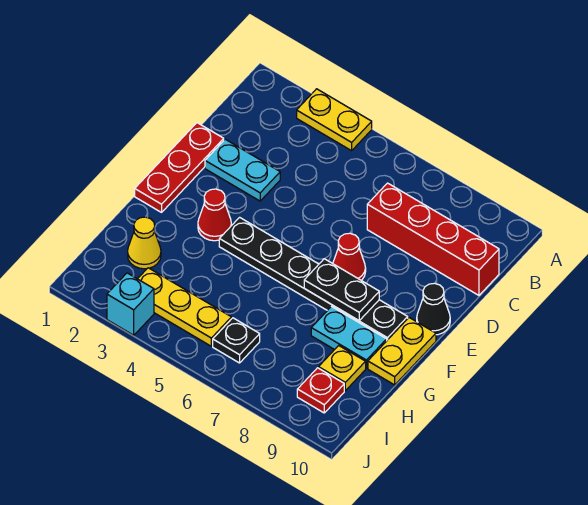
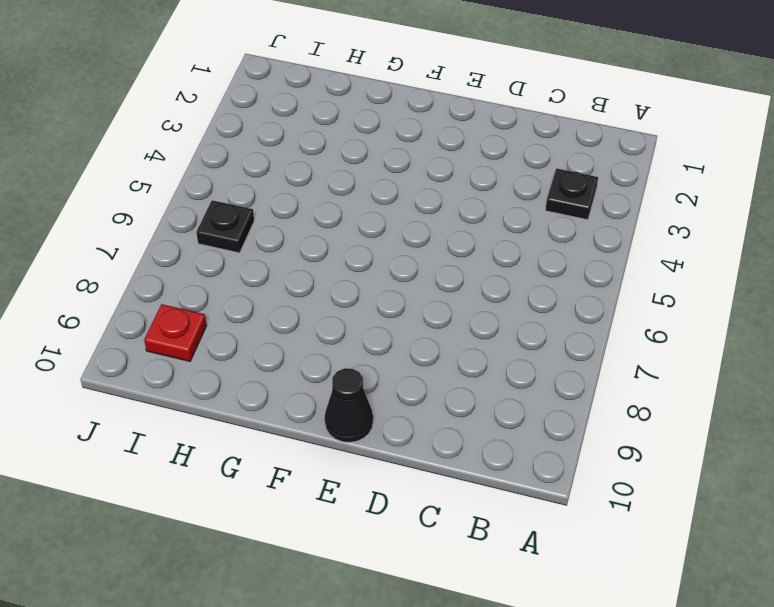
black 1x1 plate [546,168,598,220] -> none
none -> yellow 1x2 plate [297,89,372,151]
none -> red 1x4 brick [367,183,499,295]
none -> red 1x3 plate [135,123,224,212]

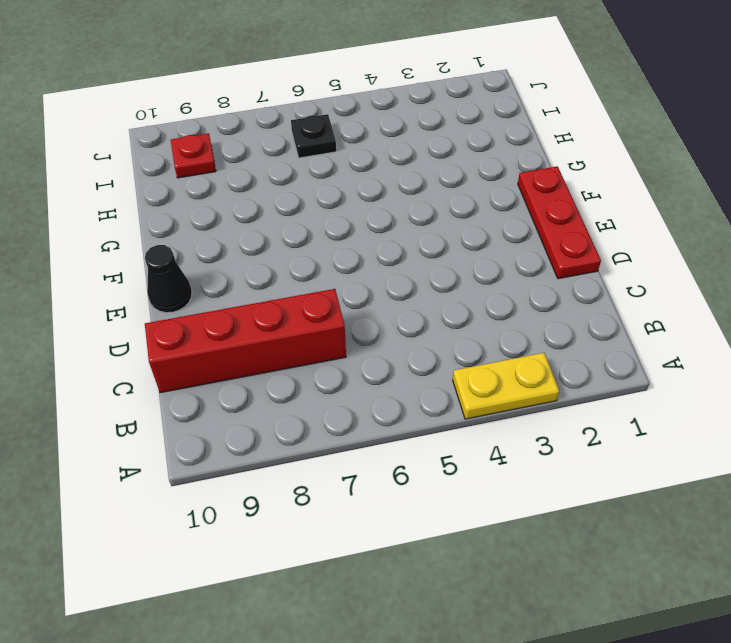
none -> cyan 1x2 plate [205,139,280,201]
none -> red 1x1 cone [333,233,366,280]
none -> red 1x1 cone [198,189,231,241]

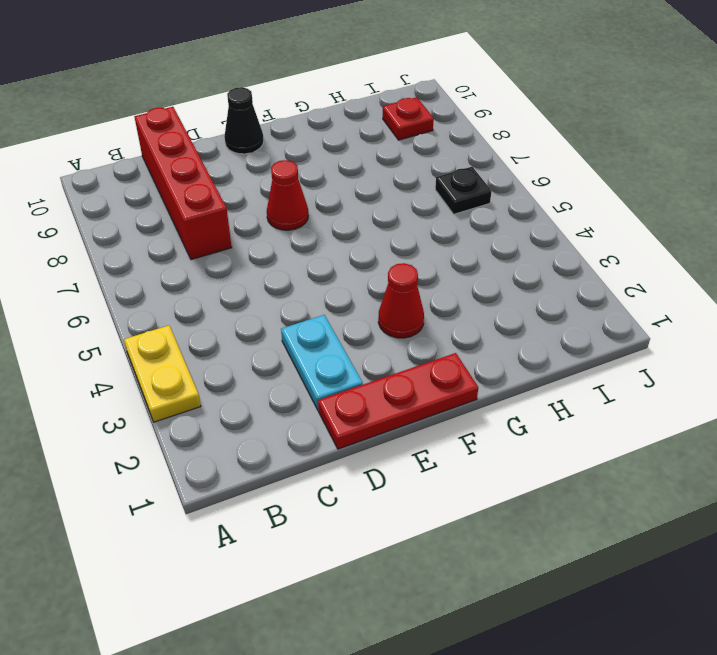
none -> black 1x6 plate [219,217,408,340]
none -> yellow 1x2 plate [368,318,436,385]
none -> cyan 1x2 plate [311,307,387,368]

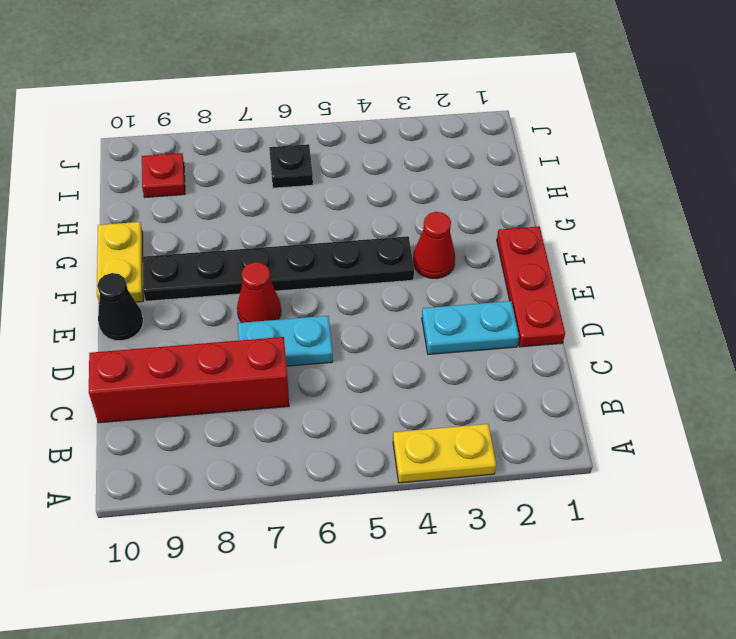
cyan 1x2 plate [238,316,333,366] -> cyan 1x2 plate moved to [311,307,387,368]
none -> yellow 1x1 cone [128,217,161,269]
none -> yellow 1x1 plate [319,346,366,391]
none -> yellow 1x3 plate [138,268,231,346]

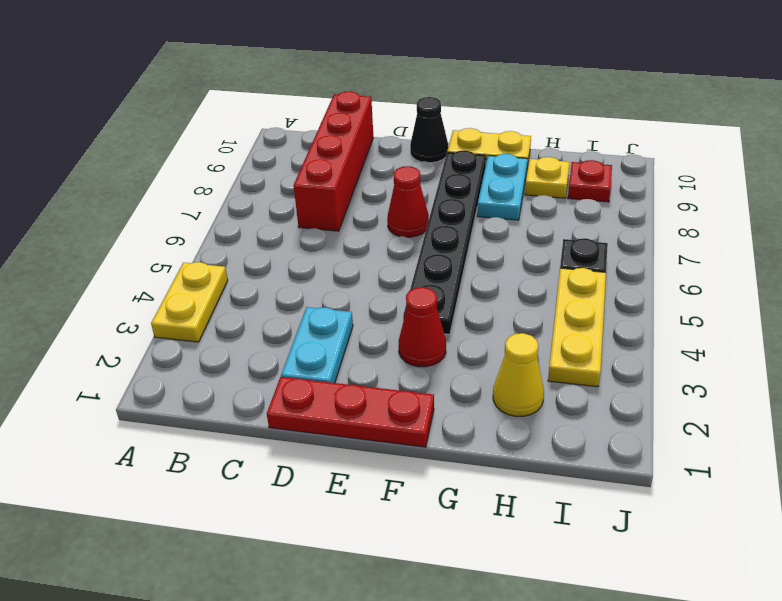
none -> cyan 1x1 brick [107,273,154,335]
none -> black 1x2 plate [304,259,379,321]

